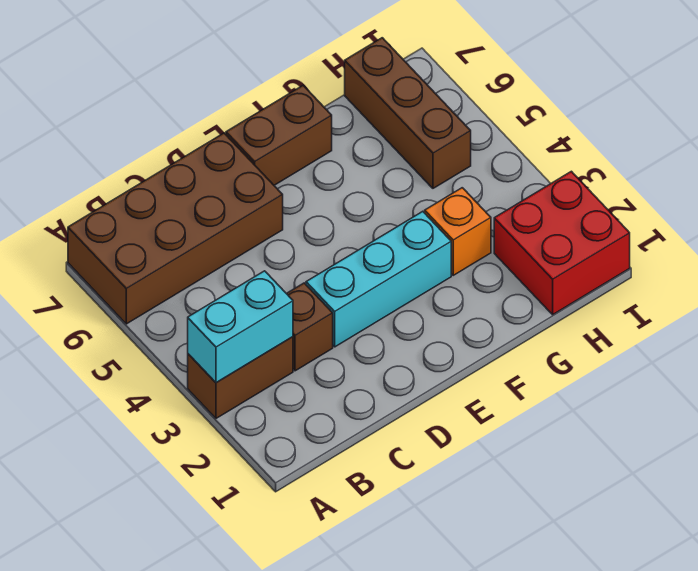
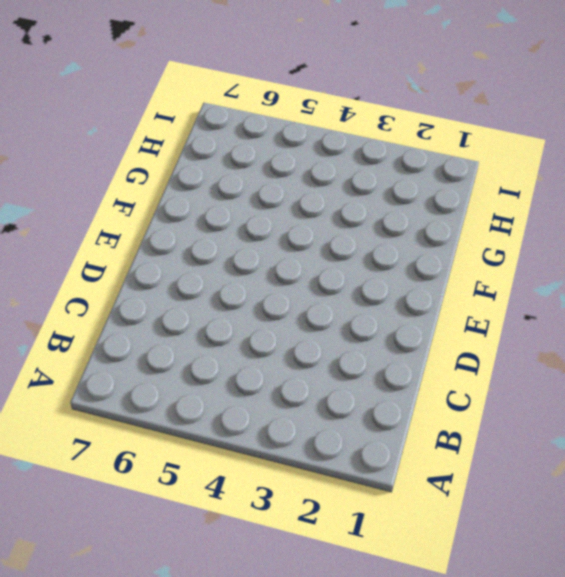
none -> brown 1x2 brick [188,337,293,418]
none -> brown 2x4 brick [68,133,283,324]

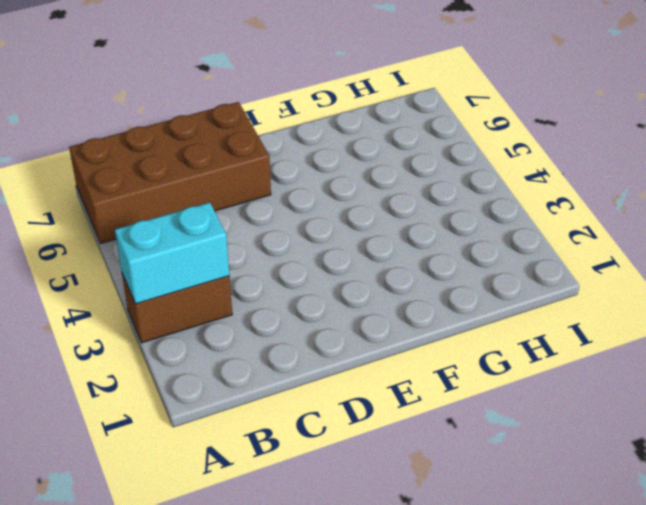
none -> brown 1x1 brick [286,283,333,371]
none -> cyan 1x3 brick [306,211,451,347]

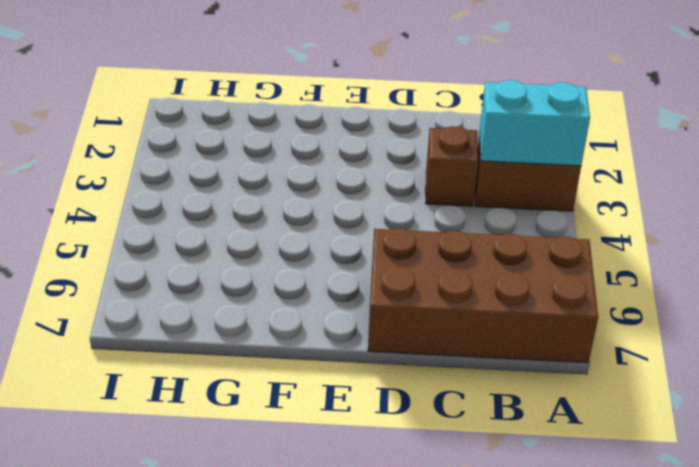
none -> cyan 1x3 brick [306,211,451,347]
none -> brown 1x2 brick [226,86,332,185]

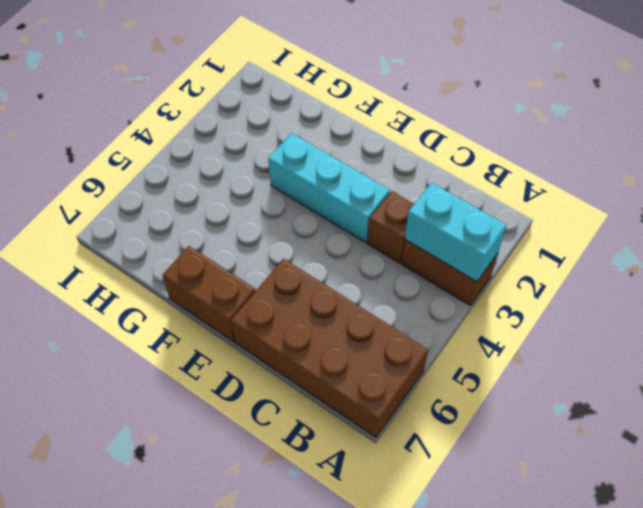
none -> orange 1x1 brick [425,188,491,275]
none -> red 2x2 brick [494,171,630,315]

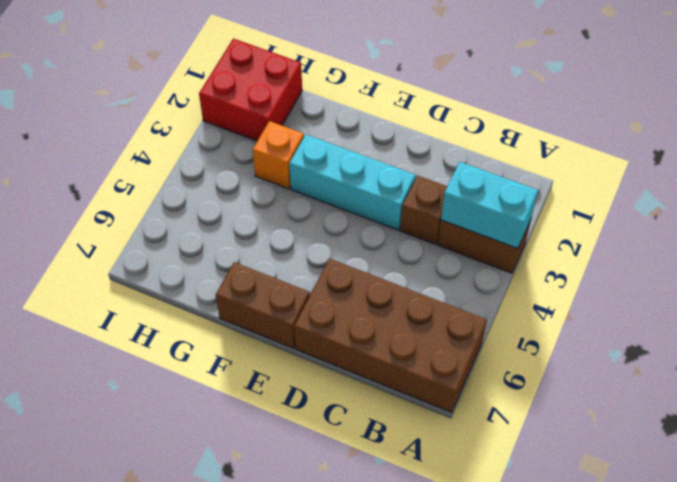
none -> brown 1x3 brick [345,38,471,188]

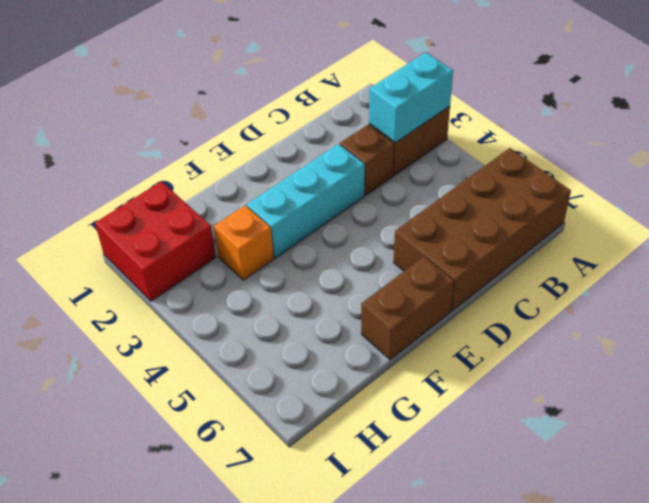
none -> brown 1x3 brick [345,38,471,188]

